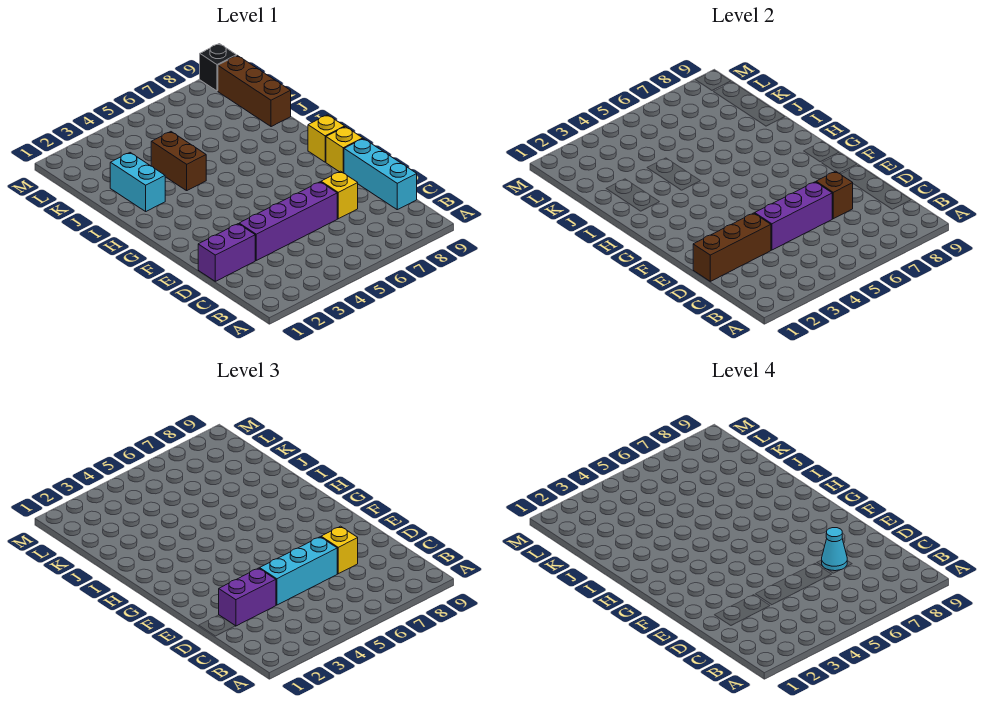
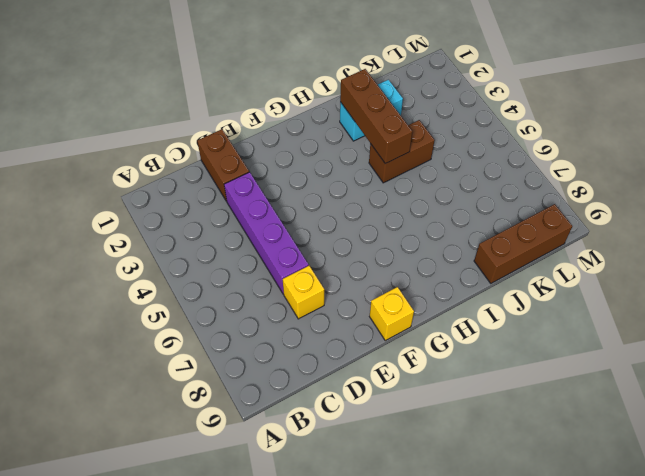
brown 1x2 brick [197,129,249,201] -> purple 1x2 brick [198,224,255,281]
brown 1x3 brick [340,69,412,164] -> brown 1x3 brick moved to [693,213,771,281]
none -> cyan 1x3 brick [344,139,417,210]
none -> yellow 1x1 brick [308,115,345,162]
none -> black 1x1 brick [200,44,236,91]

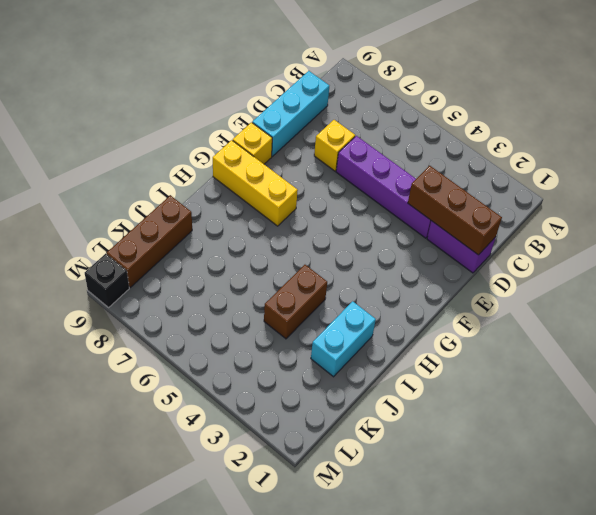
yellow 1x3 brick [213,140,298,226] -> yellow 1x1 brick [308,115,345,162]
none -> purple 1x3 brick [755,182,832,250]
none -> brown 1x1 brick [816,171,853,219]
none -> purple 1x2 brick [219,568,276,626]

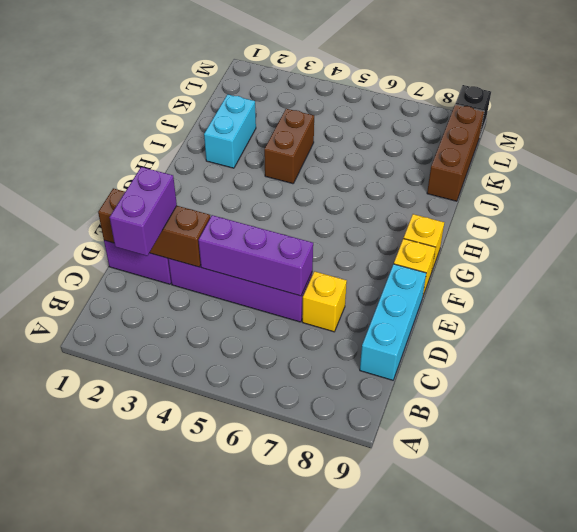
purple 1x2 brick [110,167,177,256] -> purple 1x2 brick turned to [219,568,276,626]
none -> brown 1x1 brick [816,171,853,219]
none -> cyan 1x3 brick [260,537,337,605]
none -> yellow 1x1 brick [321,526,358,574]

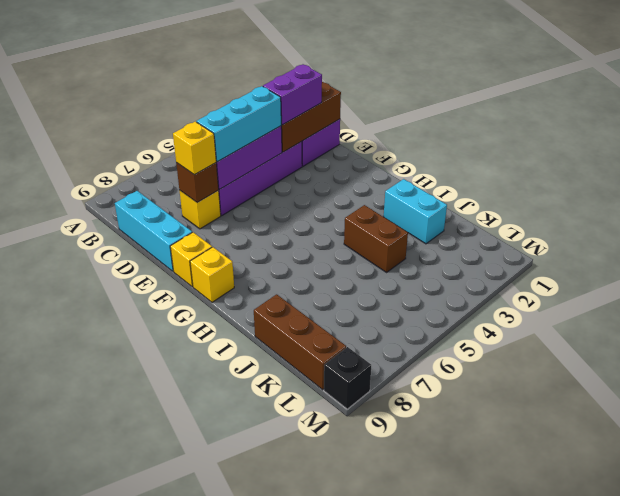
none -> cyan 1x1 cone [822,528,847,571]

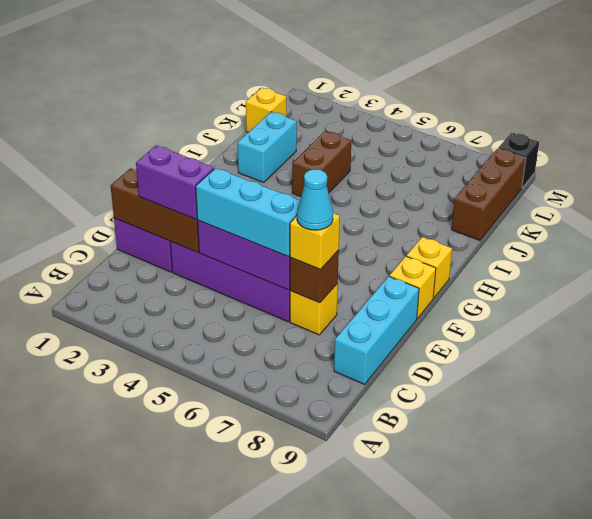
yellow 1x1 brick [246,88,286,132] -> none

